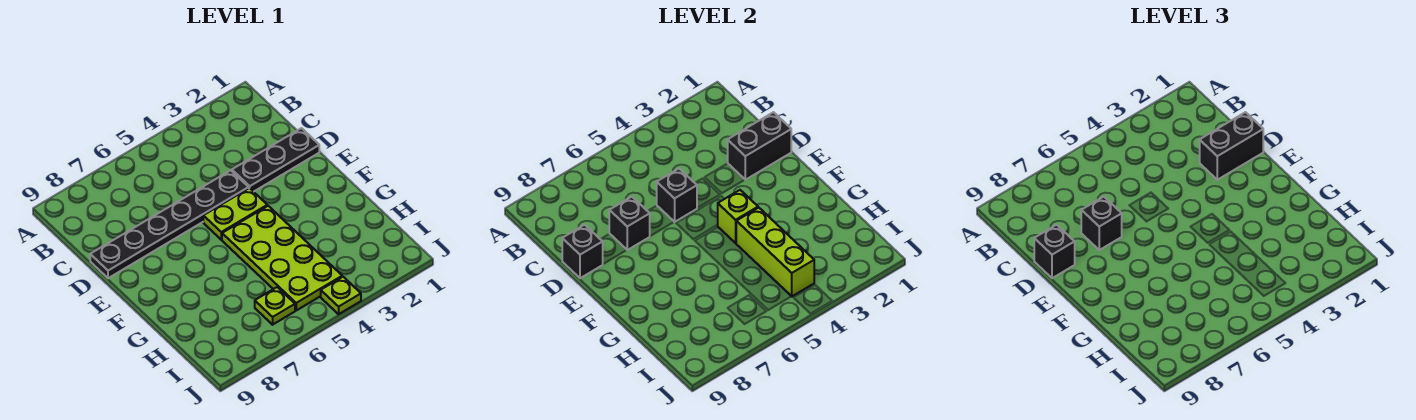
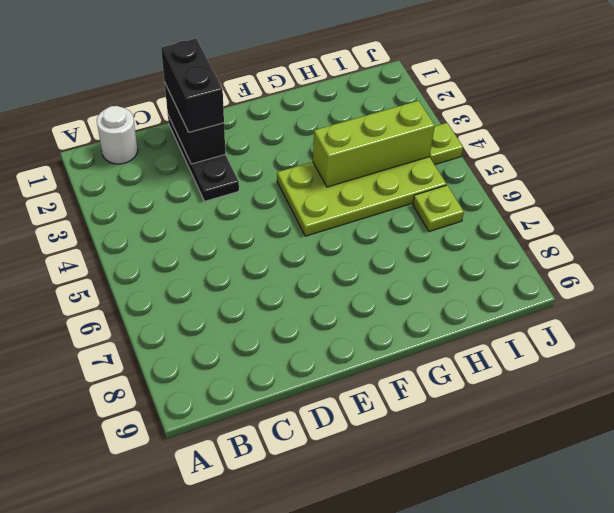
white 1x1 round brick [97,106,138,164] -> none
none -> black 1x6 plate [90,170,249,278]
none -> lime 1x2 plate [203,188,267,240]
none -> black 1x1 brick [657,169,697,222]

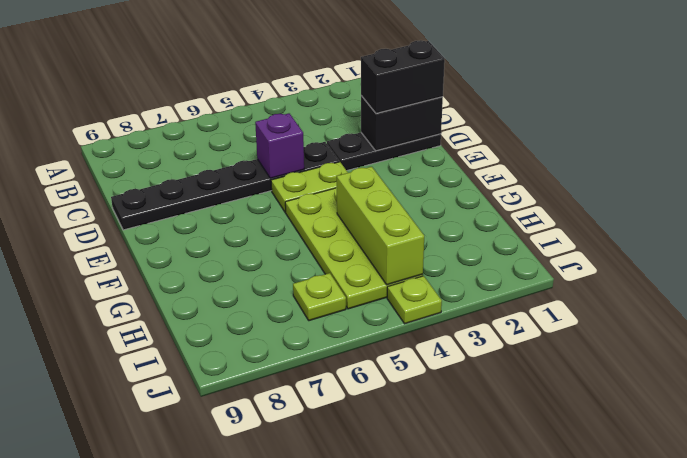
purple 1x1 brick [255,113,304,178] -> black 1x1 brick [657,169,697,222]
none -> black 1x1 brick [609,197,650,250]
none -> black 1x1 brick [562,225,603,278]
none -> lime 1x1 brick [718,190,758,243]

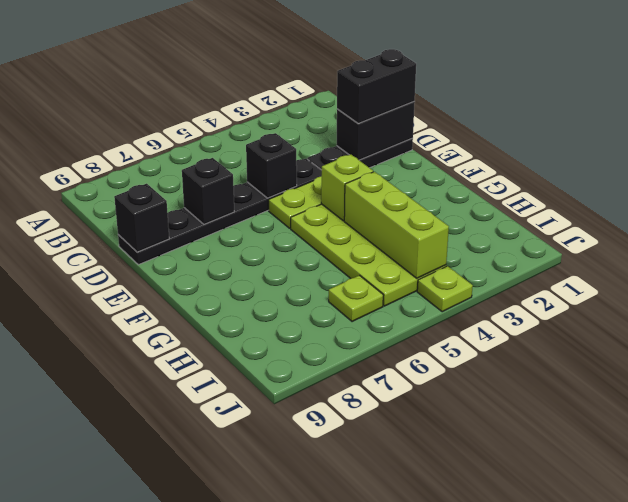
none -> black 1x1 brick [1081,197,1122,250]
none -> black 1x1 brick [1034,225,1075,278]

